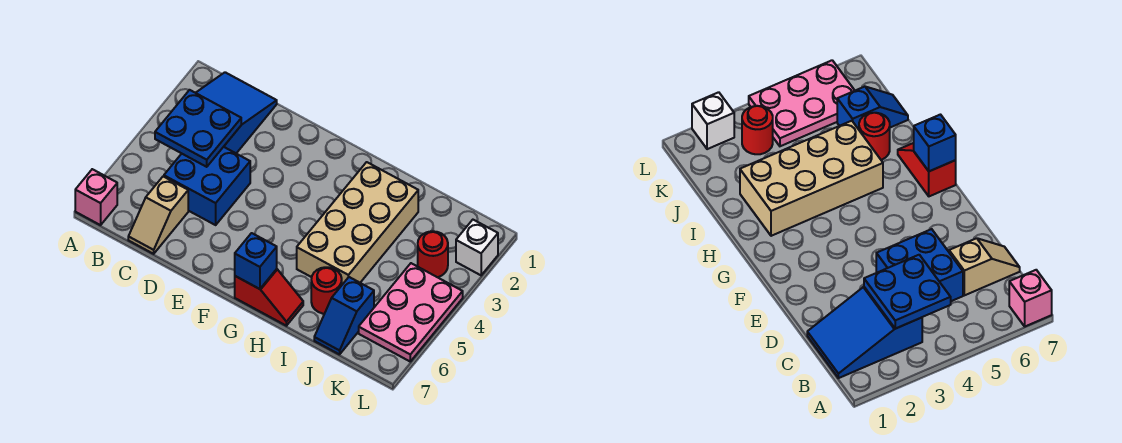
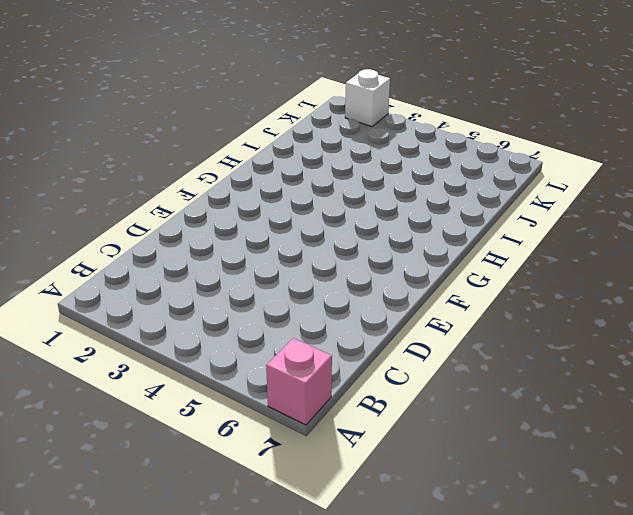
none -> blue 2x3 slope [196,72,277,153]
none -> blue 2x2 brick [164,147,250,225]
none -> tan 1x2 slope [128,176,188,254]

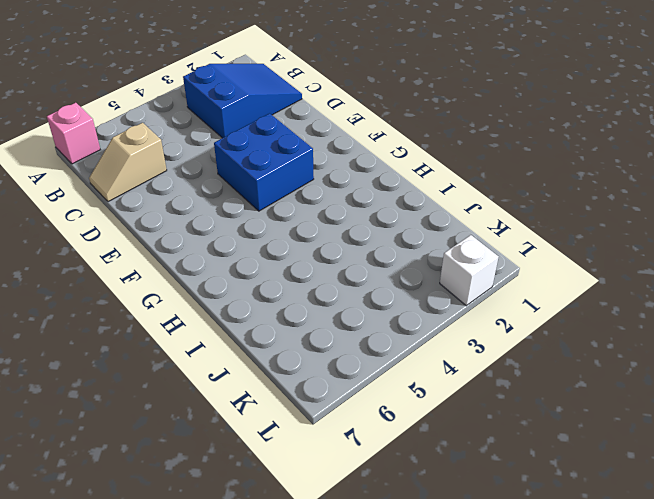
blue 2x2 brick [214,113,314,211] -> blue 2x2 brick moved to [164,147,250,225]
none -> red 1x2 slope [235,269,303,326]
none -> tan 2x4 brick [297,162,418,285]
none -> red 1x1 round brick [311,267,342,314]

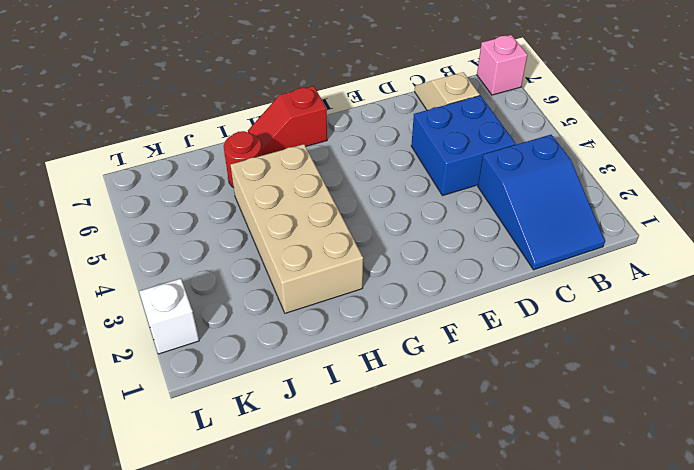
none -> blue 1x2 slope [314,277,374,354]
none -> red 1x1 round brick [418,231,448,277]
none -> pink 2x3 plate [359,263,463,361]

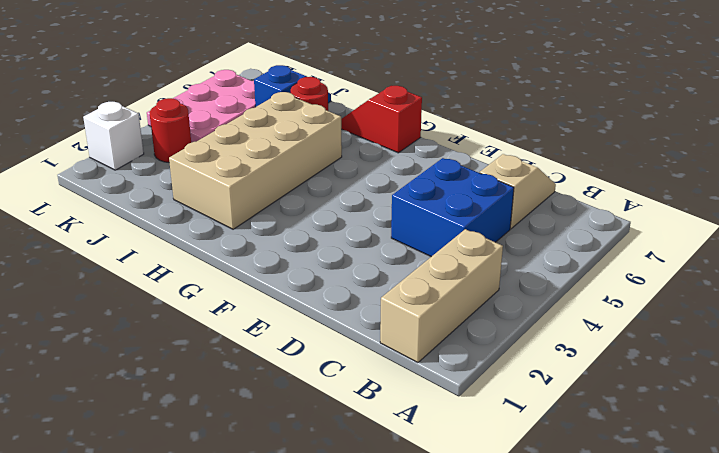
tan 1x3 brick [380,229,503,363] -> blue 2x3 slope [196,72,277,153]
none -> pink 1x1 brick [75,169,117,225]
none -> blue 2x2 plate [155,90,241,167]
none -> blue 1x1 brick [235,233,277,289]

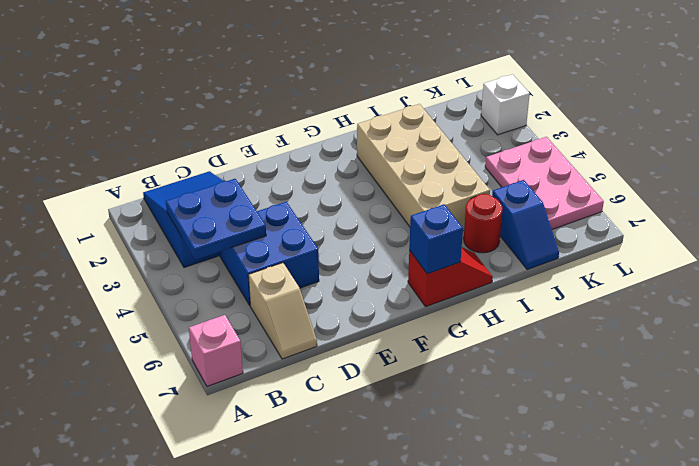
none -> red 1x1 round brick [418,231,448,277]

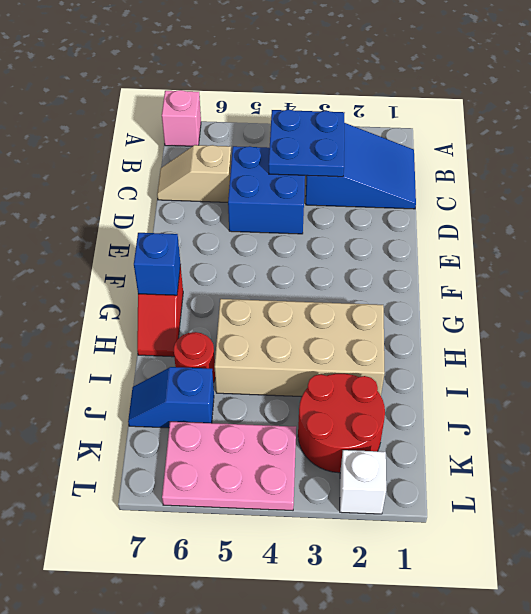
red 2x2 round brick [298,374,385,473] -> red 1x1 round brick [418,231,448,277]

